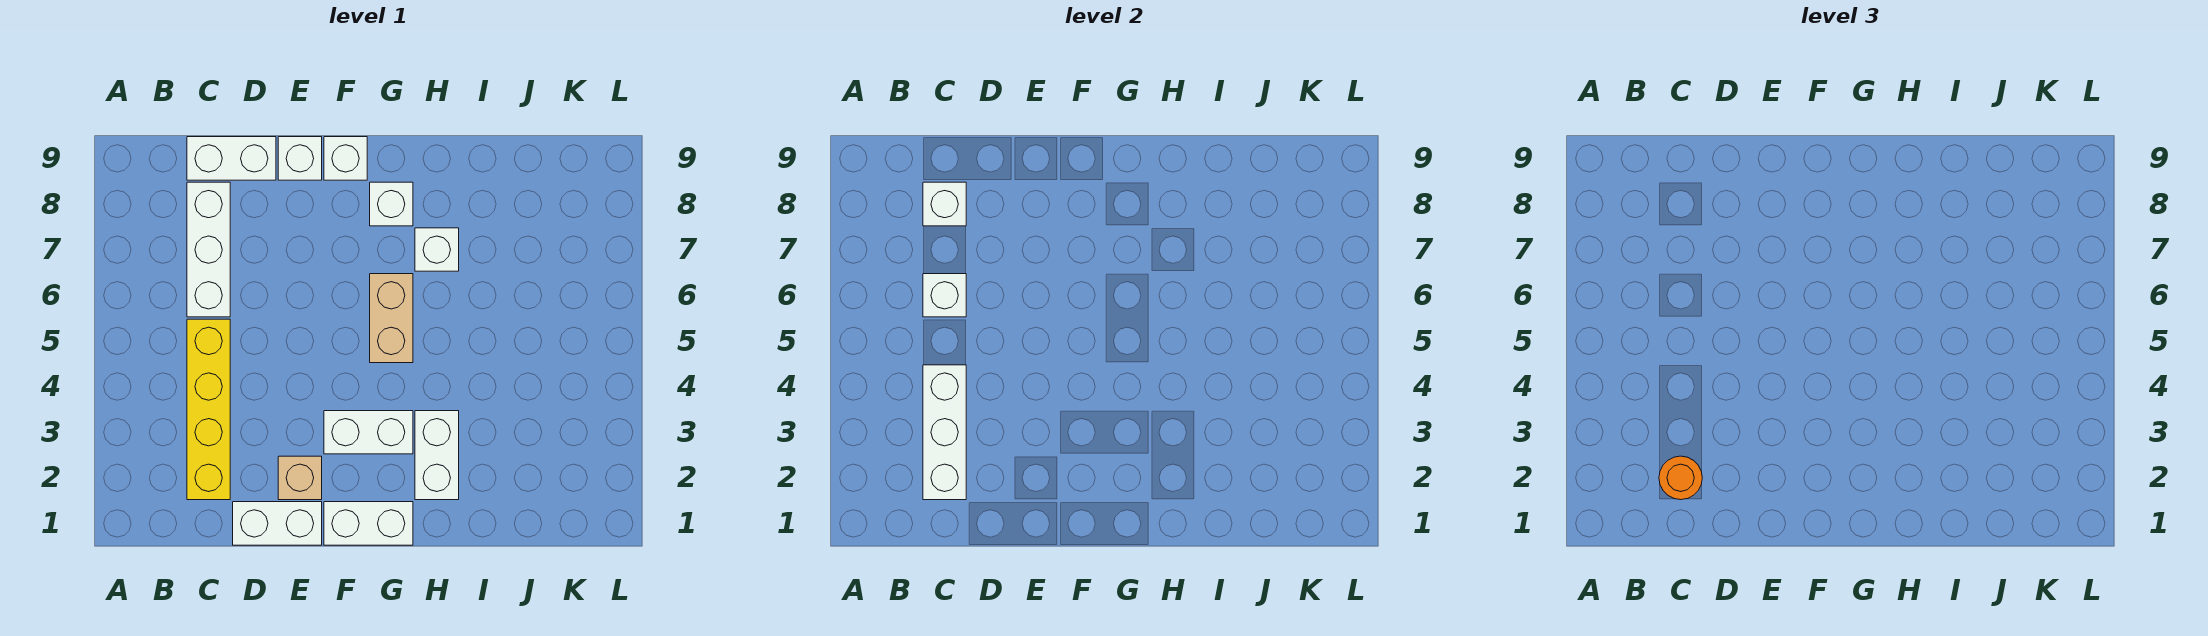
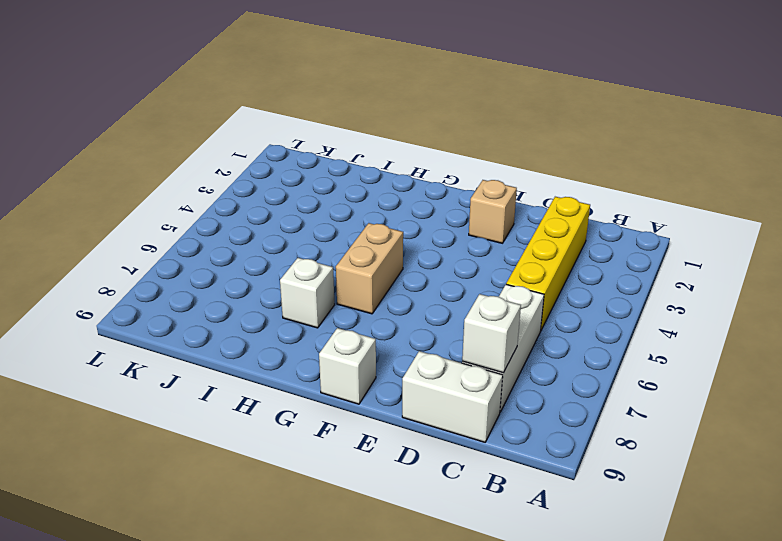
none -> white 1x2 brick [233,502,322,545]
none -> white 1x1 brick [278,137,322,180]
none -> white 1x2 brick [324,502,413,545]

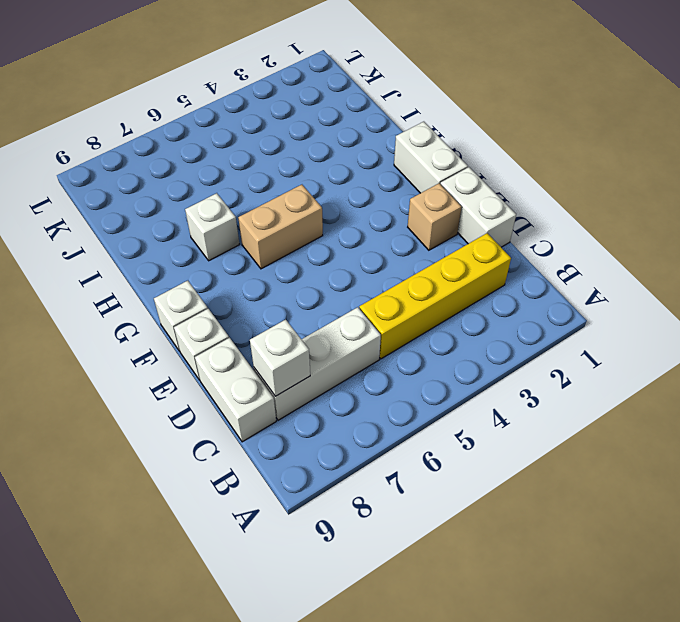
none -> white 1x2 brick [324,411,413,454]
none -> white 1x1 brick [370,182,413,226]
none -> white 1x2 brick [415,411,459,500]

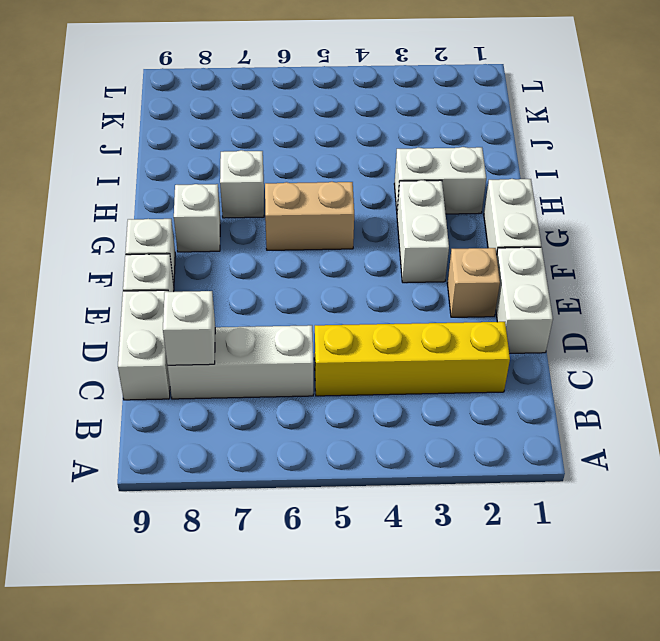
none -> white 1x3 brick [923,365,966,500]
none -> white 1x1 brick [923,274,966,317]
none -> orange 1x1 round brick [1659,456,1702,500]

